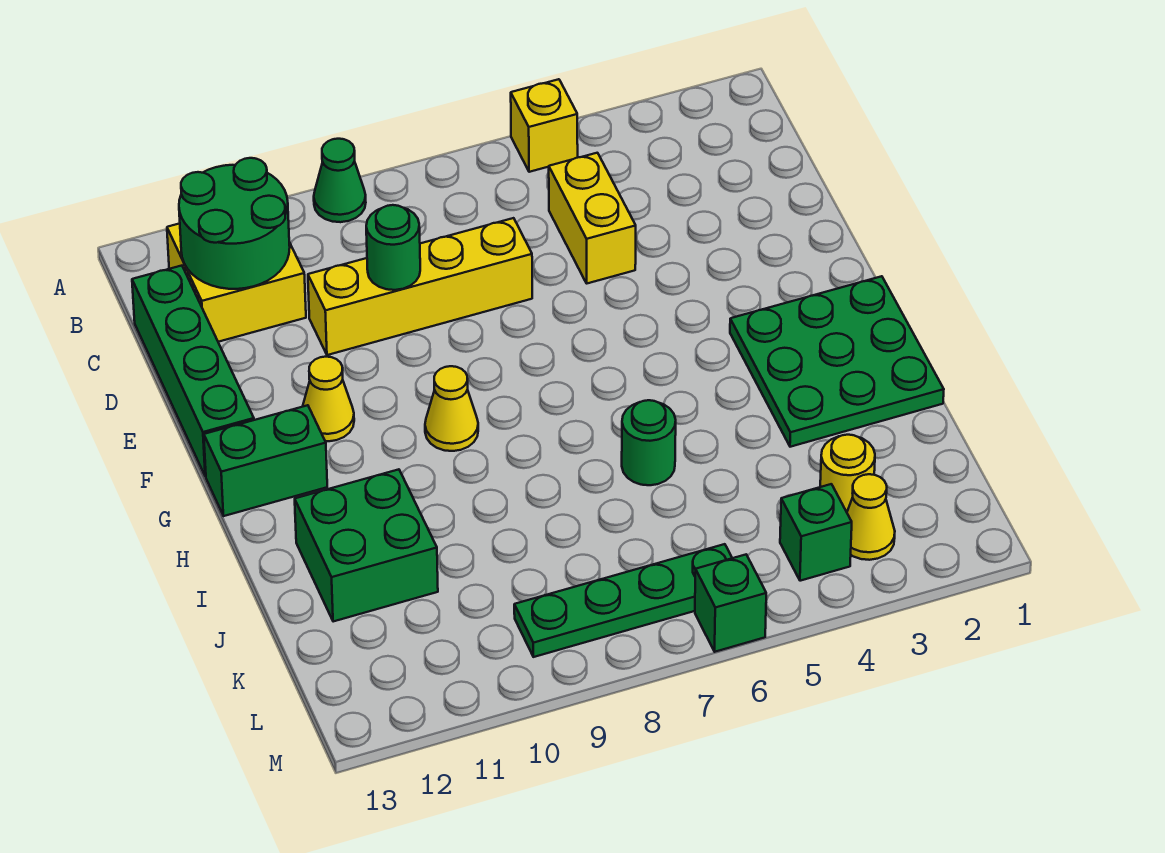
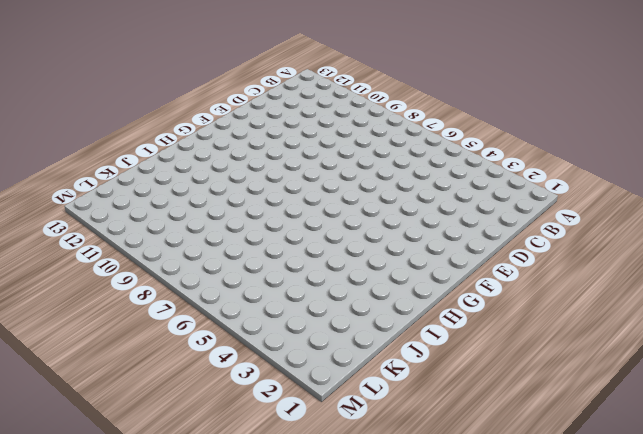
none -> yellow 1x1 brick [511,79,578,172]
none -> green 1x1 cone [314,139,366,222]
none -> yellow 2x2 brick [167,224,306,342]

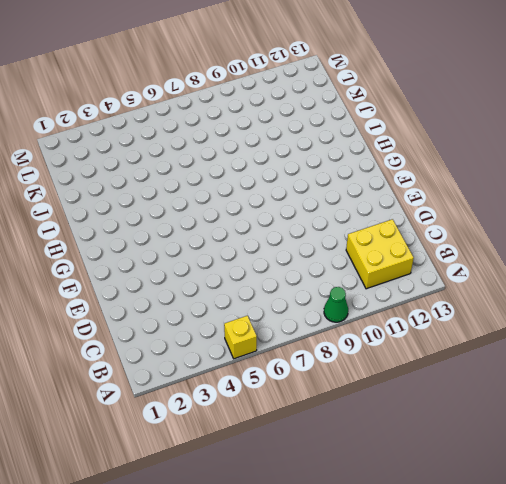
none -> yellow 1x2 brick [549,153,636,283]
none -> green 1x4 brick [132,266,254,477]
none -> yellow 1x4 brick [308,218,532,355]

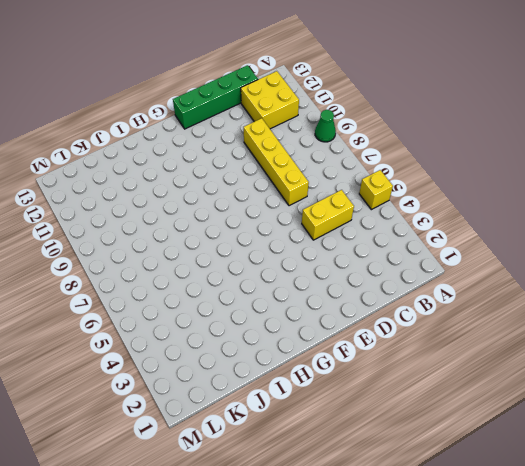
none -> yellow 1x1 cone [303,357,354,441]
none -> green 3x3 plate [730,276,944,447]
none -> yellow 1x1 cone [425,366,478,451]

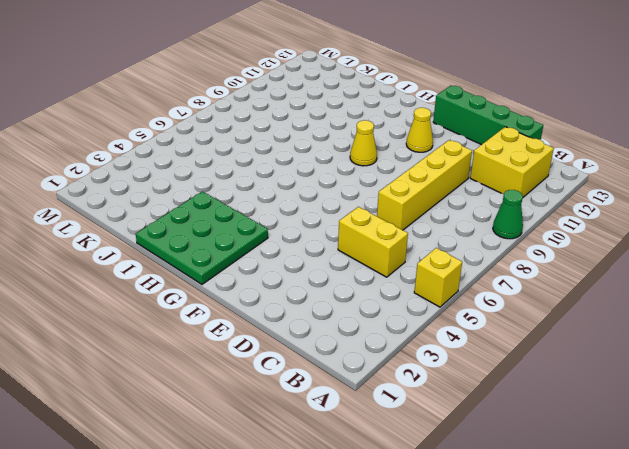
none -> green 1x2 brick [204,405,327,516]
none -> green 1x1 round brick [622,400,676,485]
none -> green 2x2 brick [295,469,438,622]

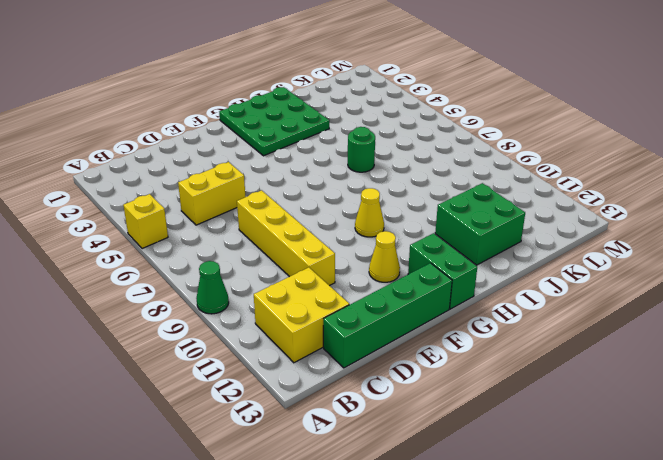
none -> yellow 1x1 round brick [820,435,875,512]
none -> yellow 1x1 cone [847,474,895,560]
none -> green 1x1 brick [780,484,852,581]

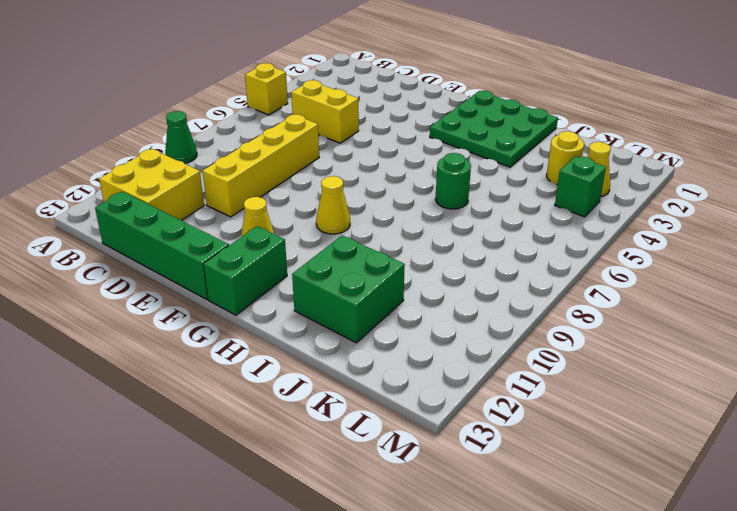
none -> green 1x4 plate [514,544,732,657]
none -> green 1x1 brick [695,555,766,652]
none -> green 2x2 round brick [179,158,290,289]

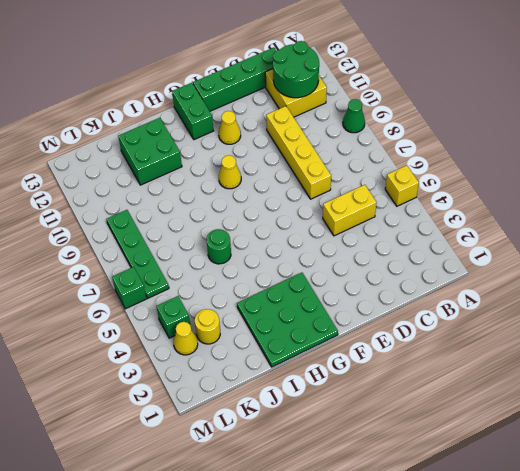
none -> green 1x1 round brick [366,205,420,290]

